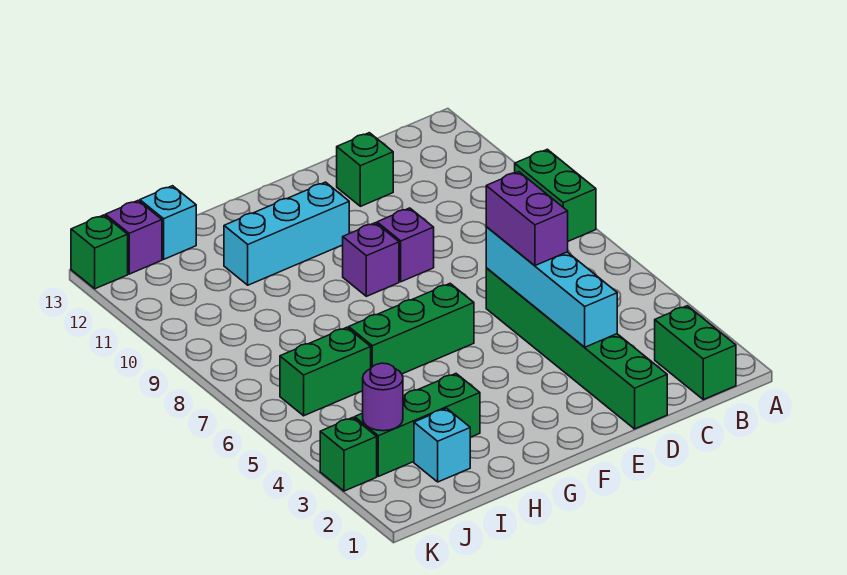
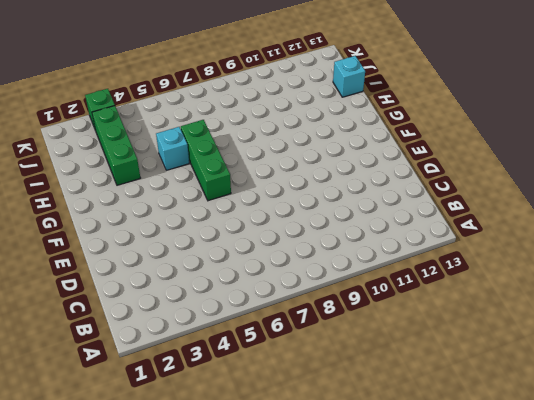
cyan 1x1 brick [156,127,189,170] -> cyan 1x1 brick moved to [414,408,471,482]
none -> green 1x2 brick [515,149,596,241]
none -> green 1x2 brick [655,306,736,400]
none -> green 1x6 brick [486,268,667,429]

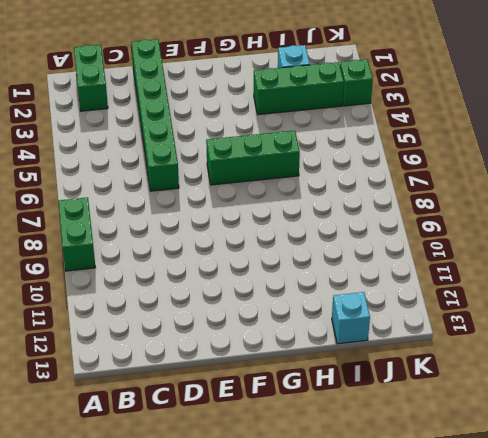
none -> green 1x1 brick [337,133,393,206]
none -> purple 1x1 brick [377,208,434,282]
none -> purple 1x1 brick [343,223,399,296]

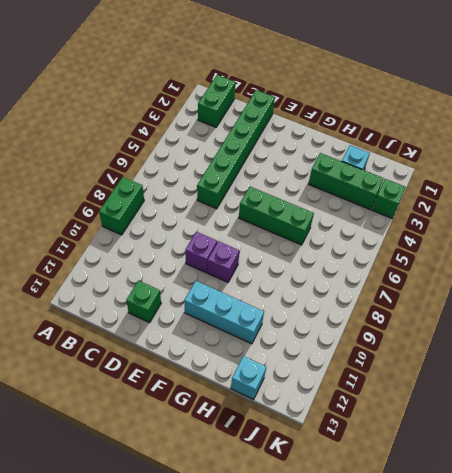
none -> green 1x2 brick [280,327,371,416]
none -> purple 1x1 brick [105,201,162,274]
none -> green 1x1 brick [71,215,128,289]

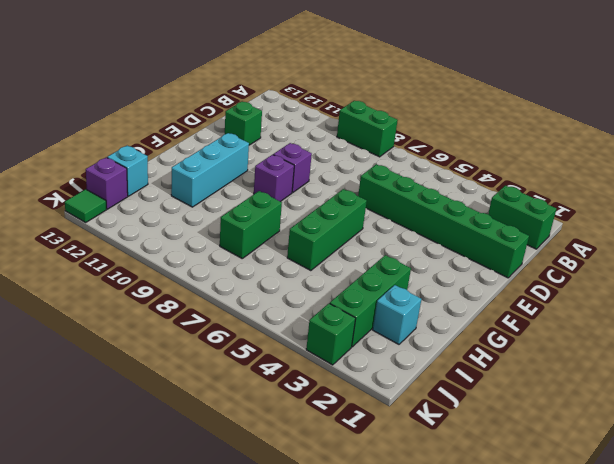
green 1x2 brick [220,191,282,258] -> green 1x2 brick moved to [280,327,371,416]
green 1x1 tile [65,189,107,222] -> green 1x1 brick [71,215,128,289]
none -> cyan 1x4 brick [486,227,617,347]
none -> purple 1x1 round brick [363,363,403,431]
none -> purple 1x2 brick [486,172,568,266]

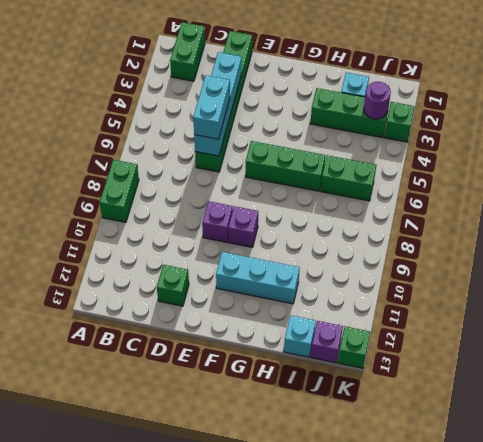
cyan 1x2 brick [193,75,230,139] -> purple 1x2 brick [486,172,568,266]

